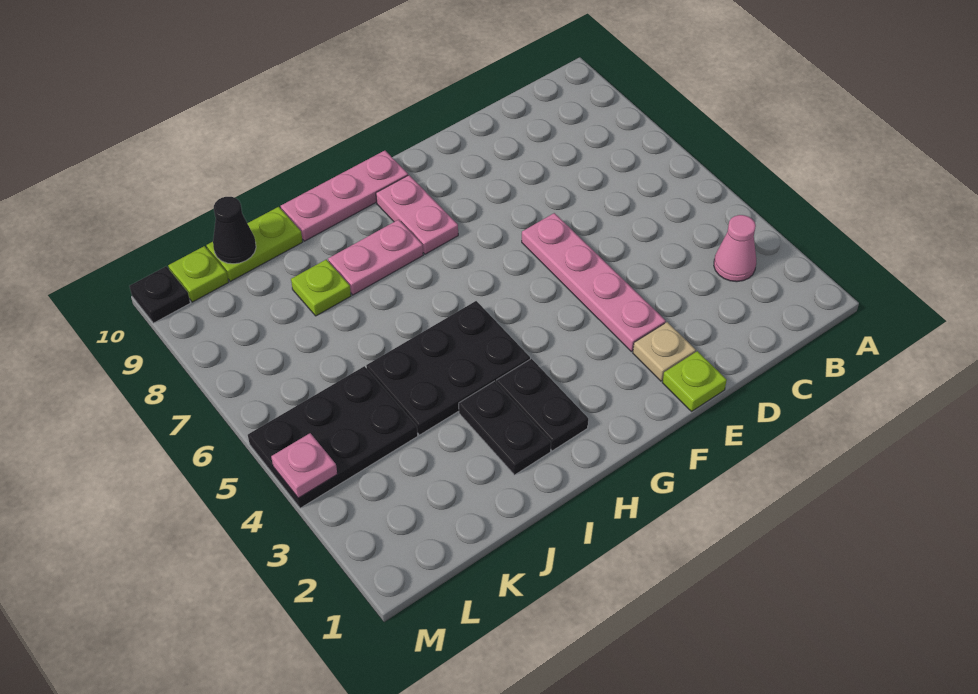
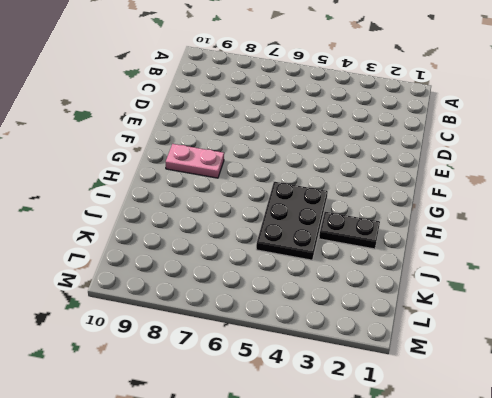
none -> pink 1x1 cone [714,215,756,282]
none -> lime 1x1 plate [662,351,727,411]
none -> tan 1x1 plate [633,322,696,381]

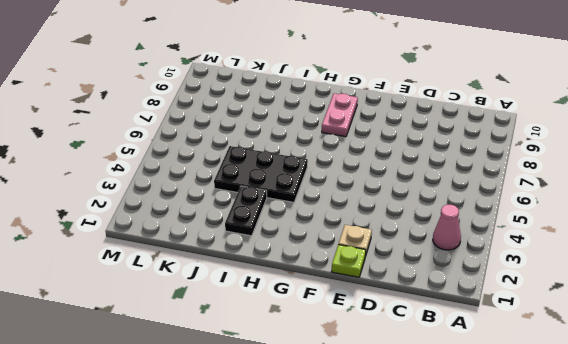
none -> pink 1x4 plate [522,213,666,352]
none -> pink 1x3 plate [281,151,408,241]
none -> black 1x2 plate [496,359,588,451]

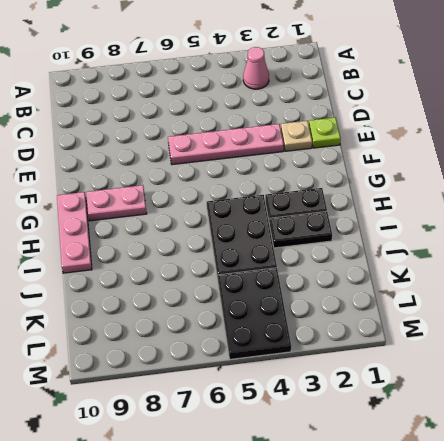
none -> pink 1x2 plate [328,220,423,295]
none -> lime 1x1 plate [291,259,351,316]
none -> lime 1x2 plate [207,207,303,281]

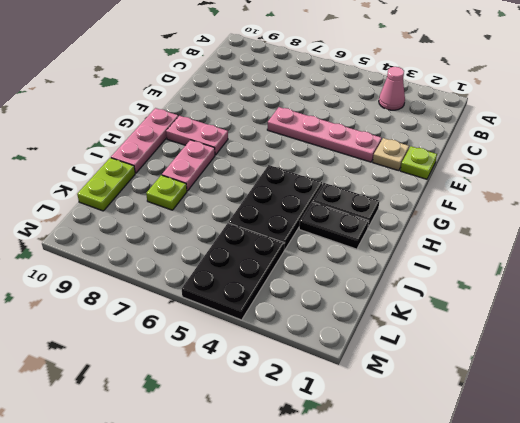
none -> lime 1x1 plate [168,246,228,302]
none -> black 1x1 plate [130,266,190,323]
none -> black 1x1 cone [213,197,256,264]

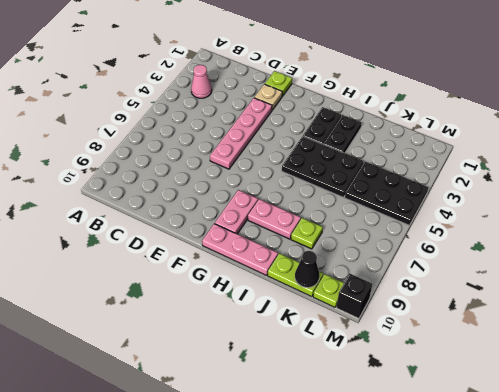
black 1x1 brick [336,274,372,319] -> black 1x1 plate [130,266,190,323]
none -> pink 1x1 plate [271,433,337,498]

